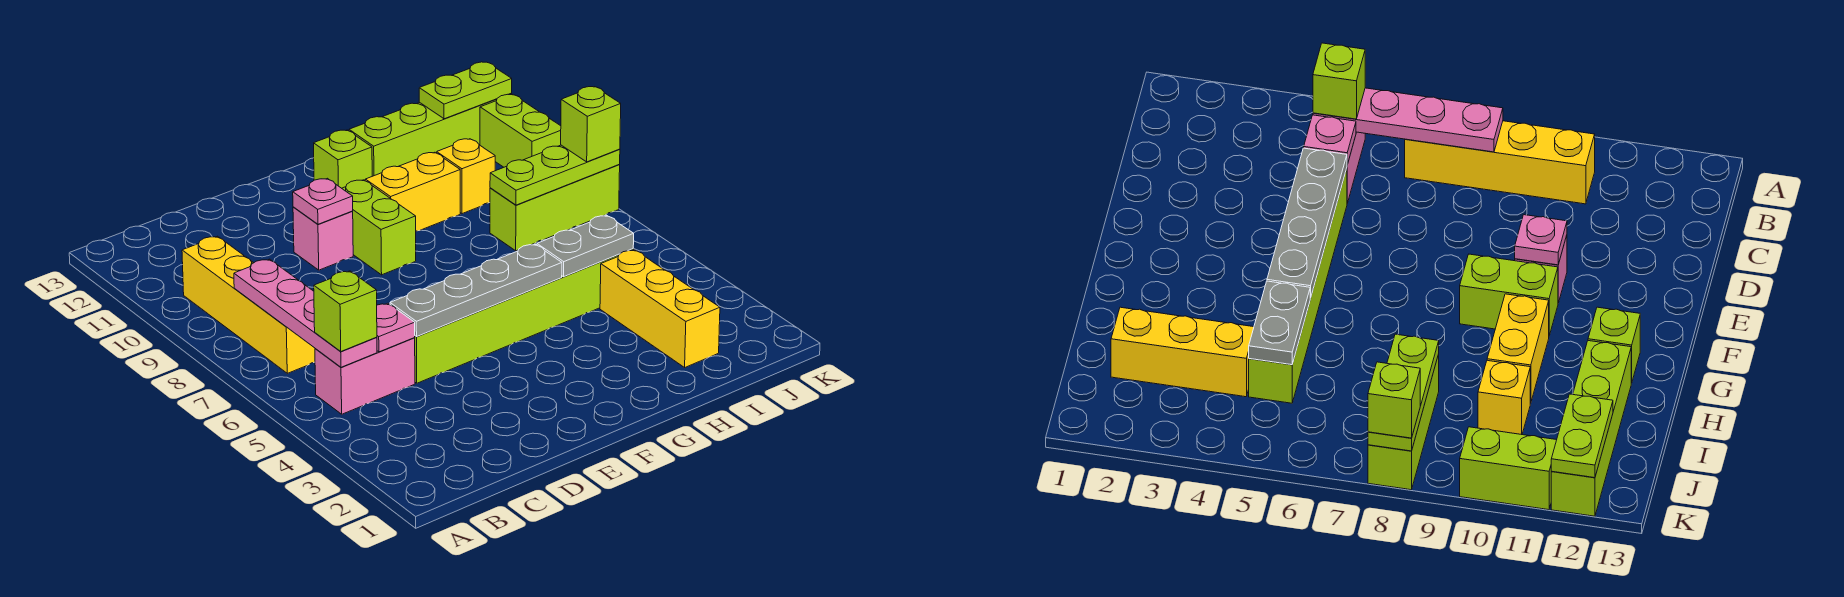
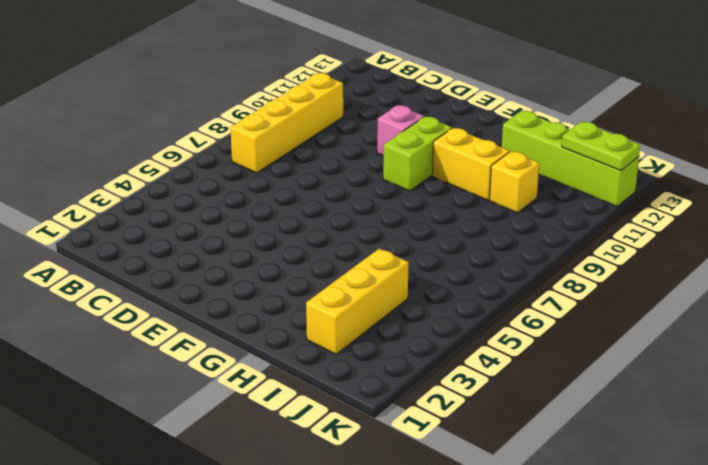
none -> pink 1x2 brick [315,338,415,414]
none -> lime 1x6 brick [415,249,633,383]
none -> lime 1x1 brick [314,130,372,188]

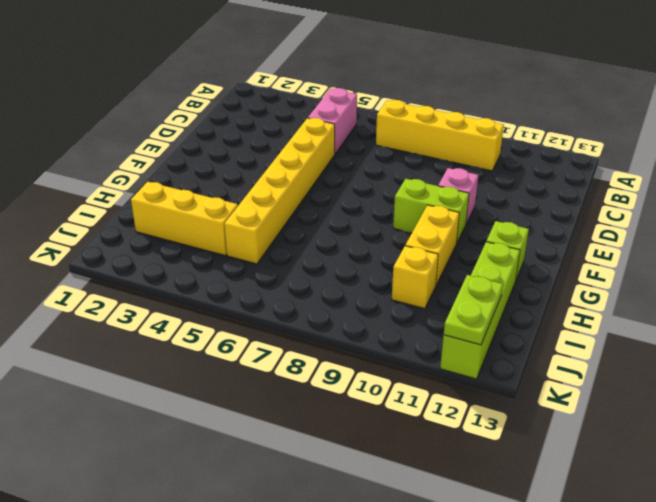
yellow 1x6 brick [224,118,335,264] -> lime 1x6 brick [415,249,633,383]
none -> lime 1x3 brick [490,165,620,251]
none -> lime 1x2 brick [480,94,561,167]
none -> pink 1x4 plate [234,259,377,367]

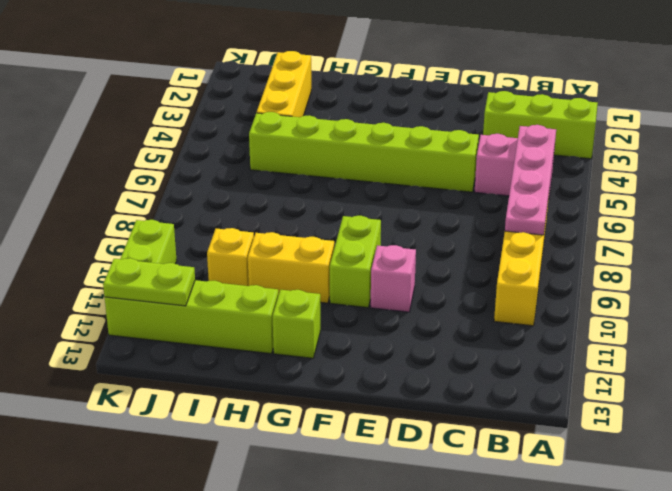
lime 1x3 brick [483,91,598,159] -> lime 1x3 brick moved to [490,165,620,251]
none -> pink 1x1 plate [377,303,415,352]
none -> grey 1x4 plate [390,244,562,336]
none -> pink 1x1 plate [293,178,353,224]

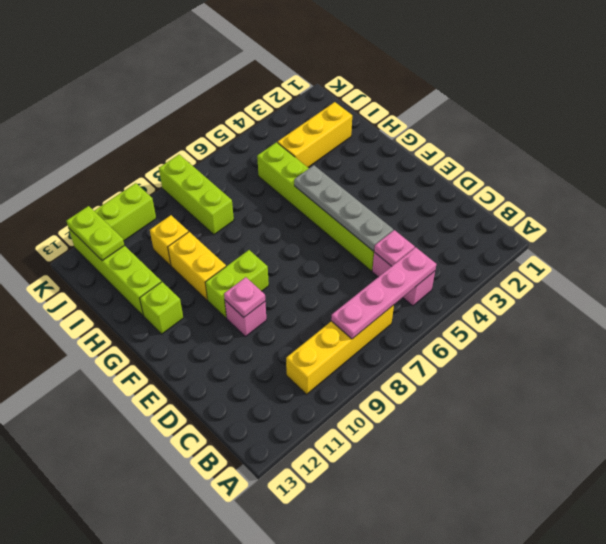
none -> grey 1x2 plate [537,215,634,277]
none -> lime 1x3 plate [490,145,620,205]
none -> lime 1x1 brick [314,271,377,351]

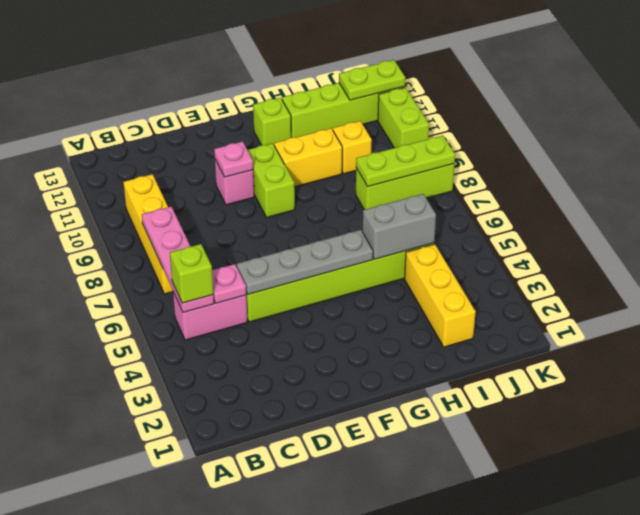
grey 1x2 brick [363,194,436,259] -> grey 1x2 plate [537,215,634,277]
none -> lime 1x1 brick [561,87,621,162]

